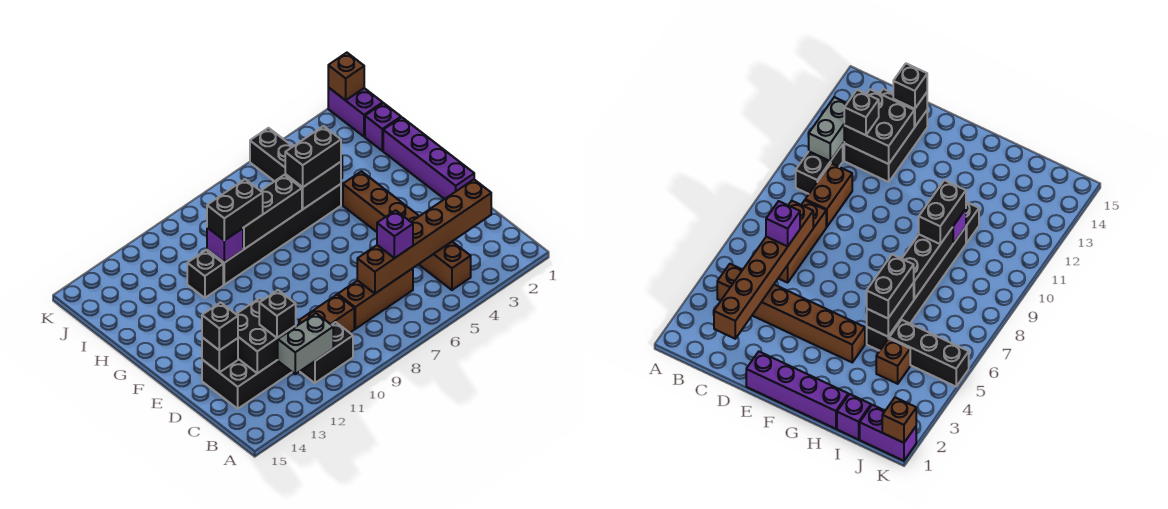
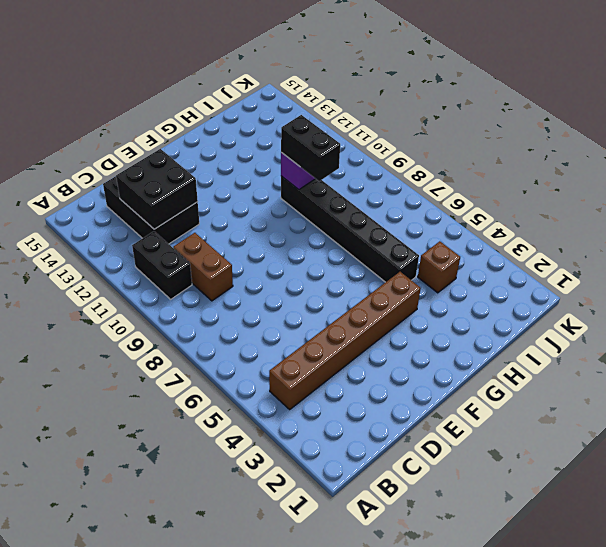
none -> brown 1x3 brick [338,268,413,329]
none -> purple 1x4 brick [383,117,474,199]
none -> black 1x1 brick [187,250,223,298]

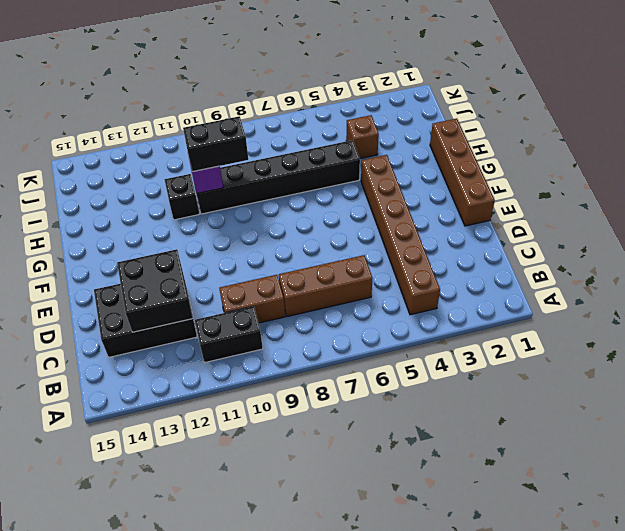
brown 1x4 brick [430,119,495,226] -> purple 1x4 brick [383,117,474,199]
none -> purple 1x1 brick [365,103,401,151]
none -> black 1x3 brick [250,128,293,181]
none -> purple 1x2 brick [328,87,383,137]

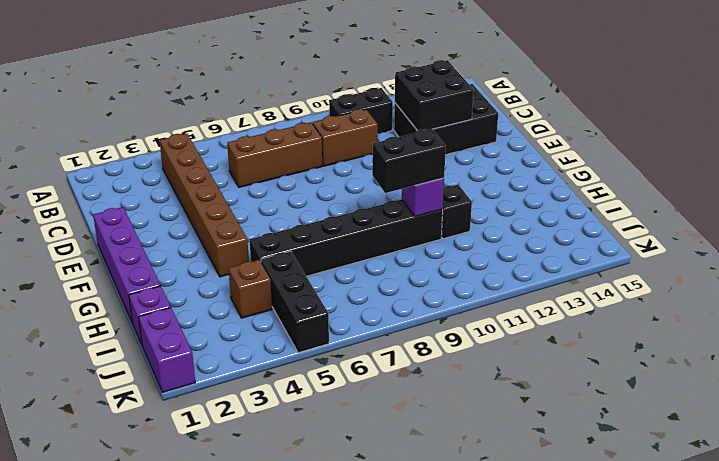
none -> grey 1x2 brick [278,313,333,374]
none -> brown 1x6 brick [357,180,491,294]
none -> black 1x1 brick [202,337,238,372]

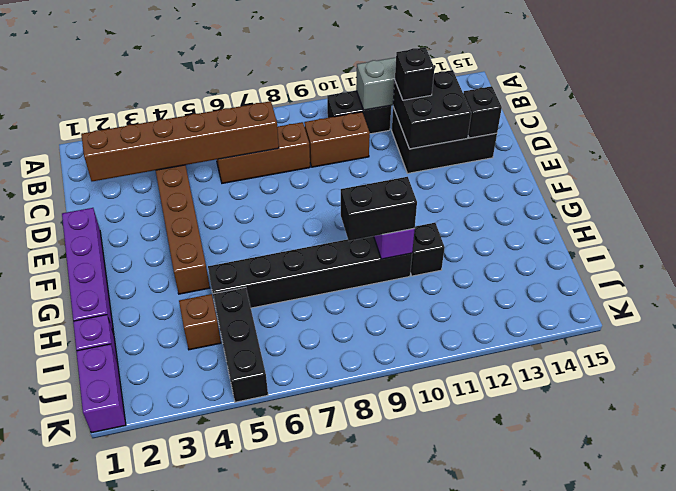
none -> black 1x2 brick [285,162,341,209]
none -> black 1x3 brick [243,175,302,249]
none -> brown 1x1 brick [328,53,364,100]

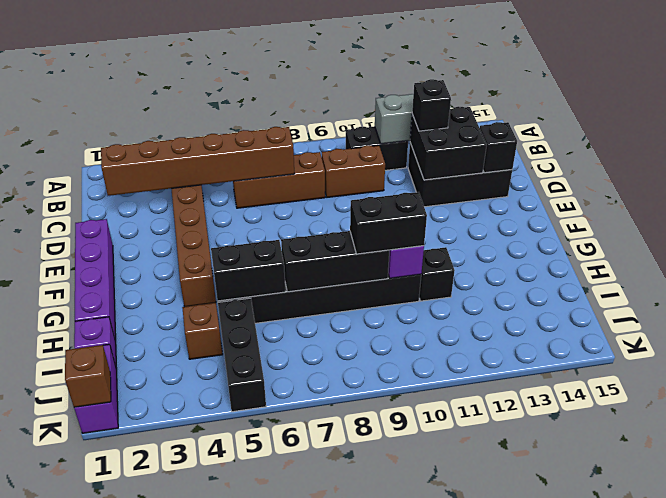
none -> purple 1x1 brick [377,210,413,258]
none -> black 1x1 brick [202,302,238,350]
none -> black 1x2 brick [285,126,341,187]

